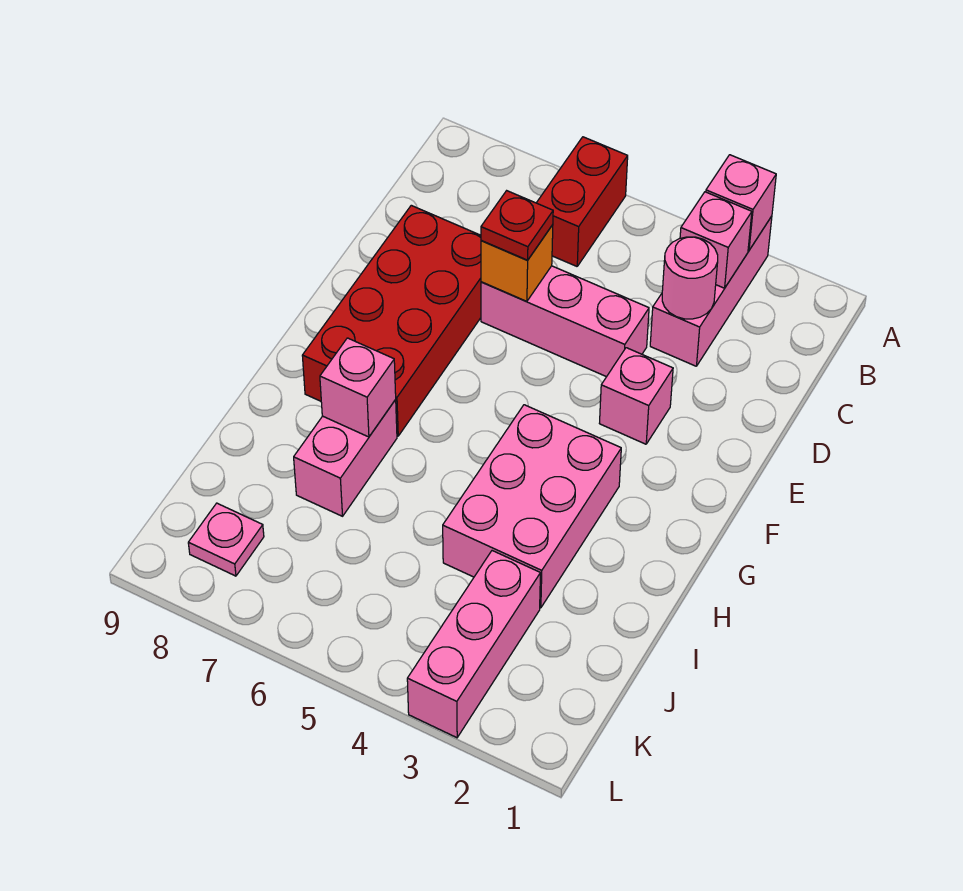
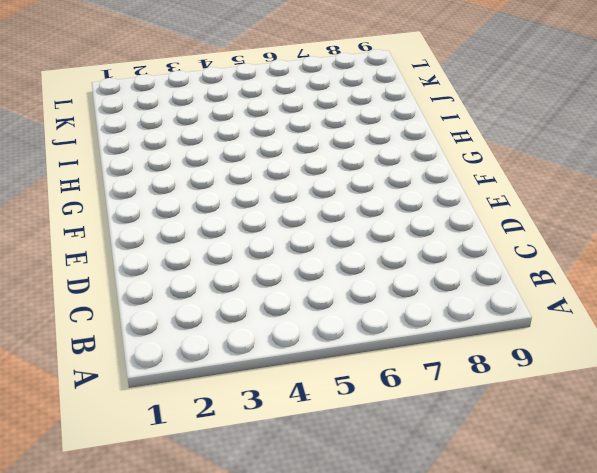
none -> pink 1x3 brick [650,216,772,366]
none -> red 1x2 brick [537,137,628,266]
none -> pink 1x3 brick [481,266,649,377]

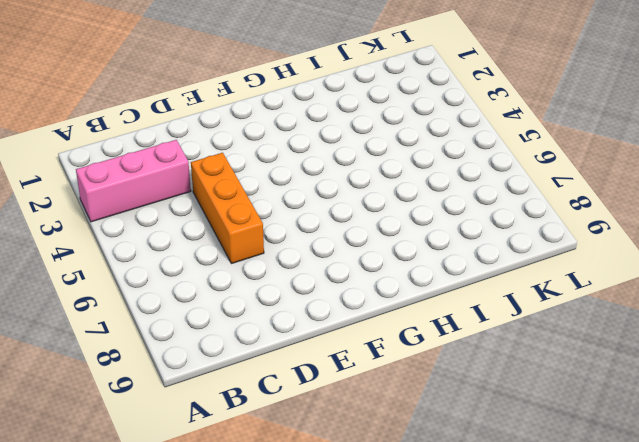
orange 1x3 brick [191,153,264,264] -> pink 1x3 brick [481,266,649,377]
none -> red 1x2 brick [537,137,628,266]
none -> red 2x4 brick [302,205,481,436]
none -> pink 1x1 brick [599,348,673,444]

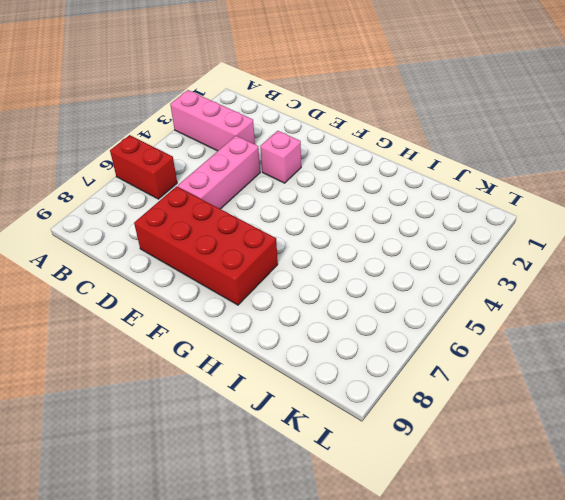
none -> pink 2x3 brick [443,405,621,608]
none -> pink 1x2 brick [294,400,397,516]
none -> pink 1x3 brick [407,551,540,738]

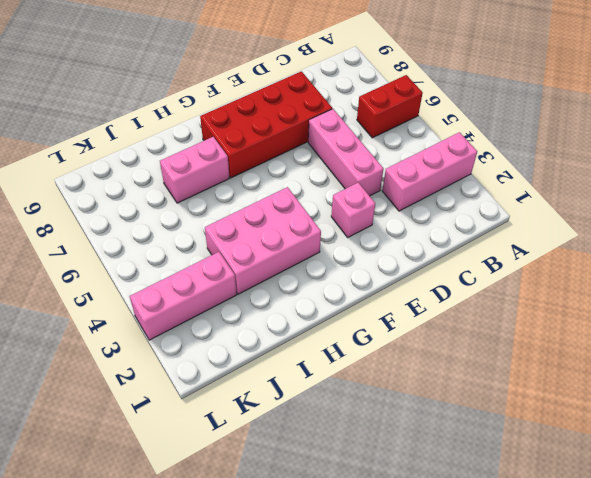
none -> pink 1x1 plate [188,503,264,576]
none -> pink 1x1 brick [706,155,776,250]
none -> pink 1x1 brick [680,192,752,288]

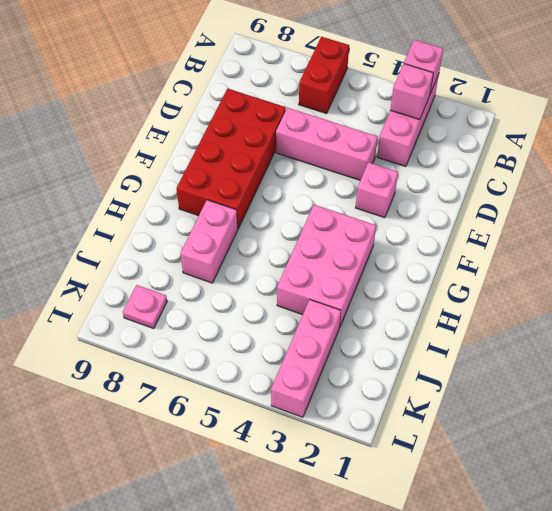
none -> pink 1x1 round brick [662,237,718,319]
none -> orange 1x1 brick [481,225,553,302]
none -> pink 1x1 brick [320,338,396,437]

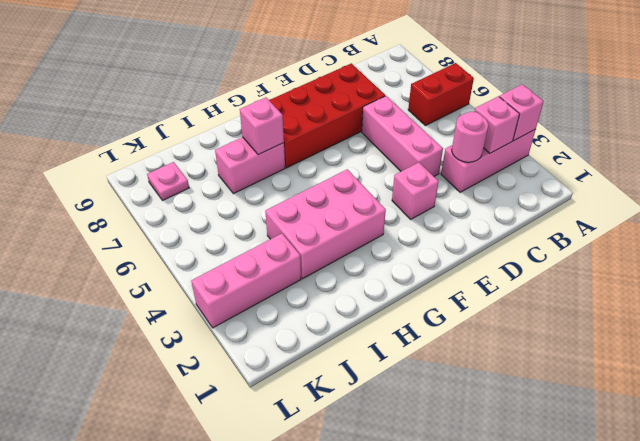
none -> orange 1x1 brick [481,225,553,302]
none -> red 1x1 plate [481,191,553,260]

